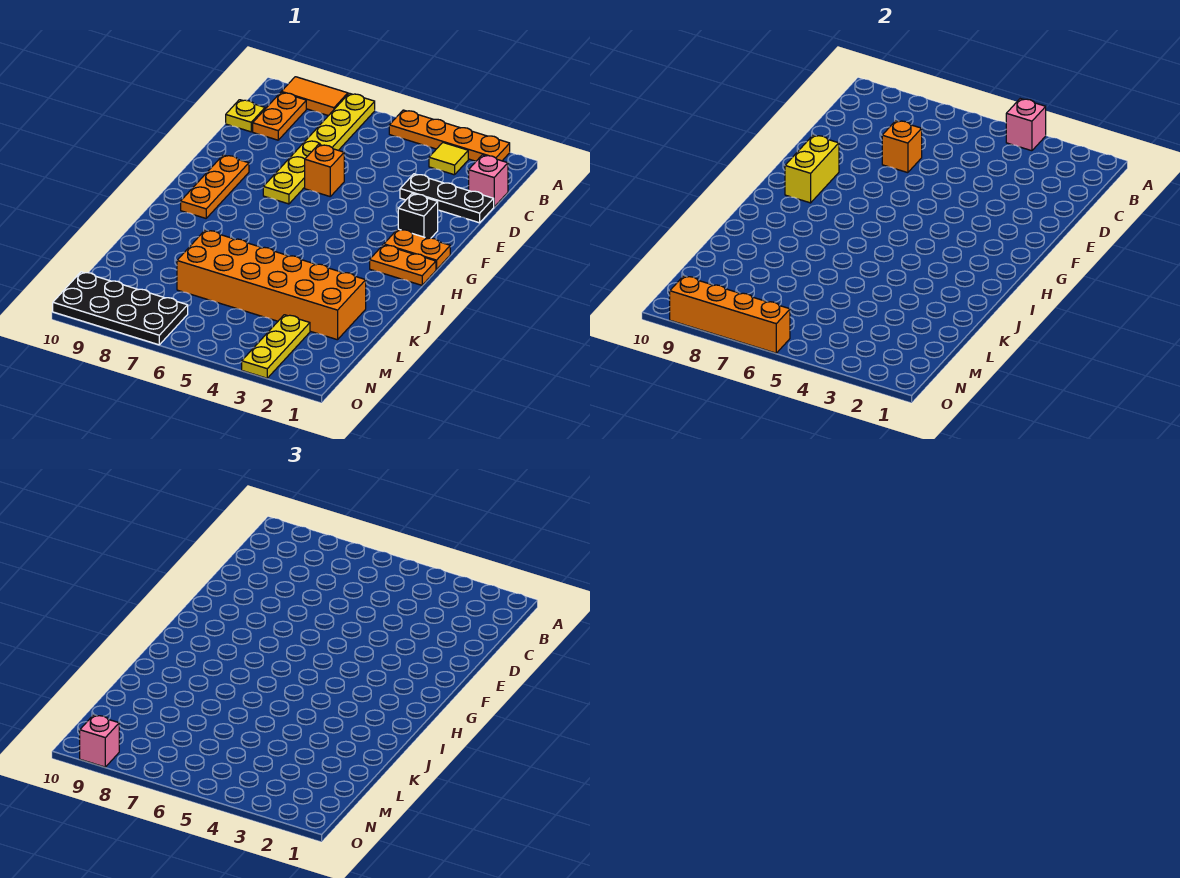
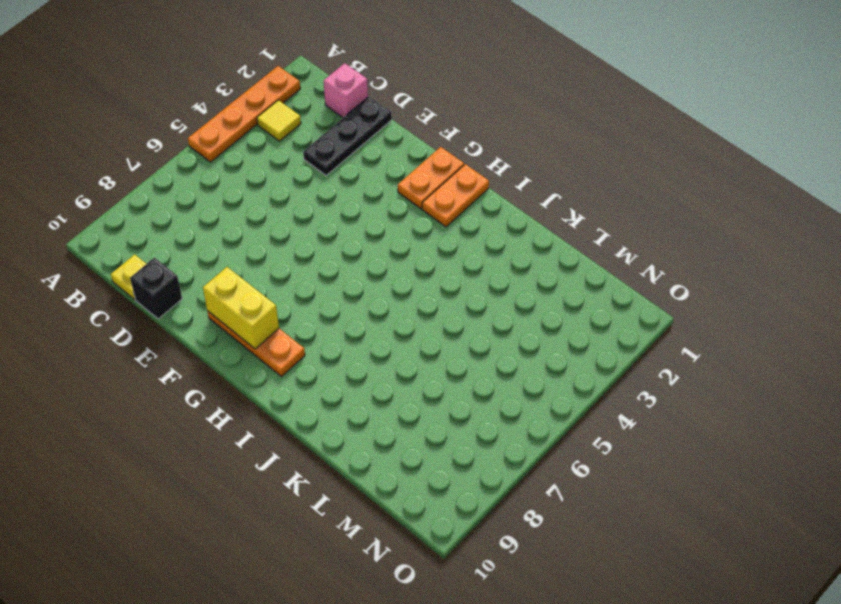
black 1x1 brick [130,258,182,319] -> black 1x1 brick moved to [398,194,438,239]
none -> yellow 1x6 plate [263,93,375,204]
none -> orange 1x2 tile [282,77,348,116]
none -> orange 1x2 plate [253,92,306,140]

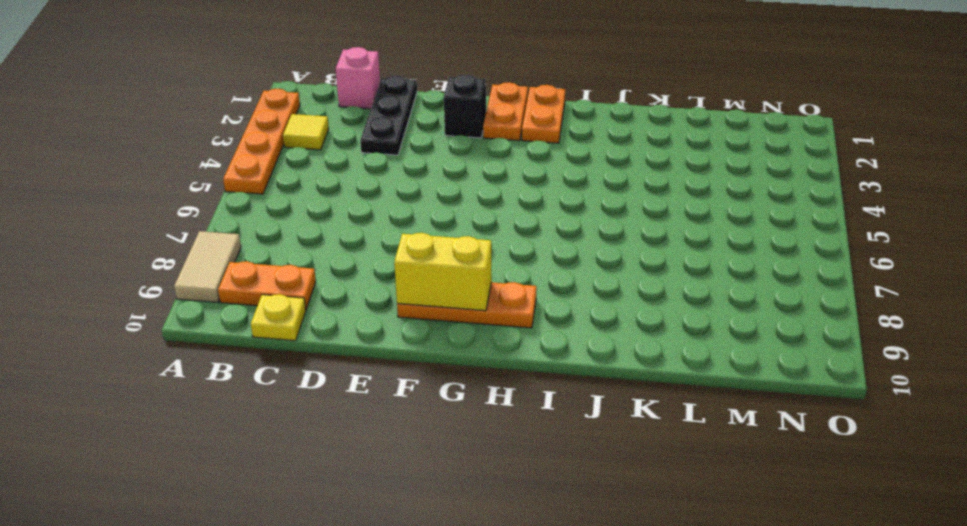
tan 1x2 tile [174,231,241,302] -> orange 1x2 tile [282,77,348,116]
none -> yellow 1x6 plate [263,93,375,204]
none -> orange 1x1 brick [305,144,344,196]
none -> orange 2x6 brick [177,230,366,340]

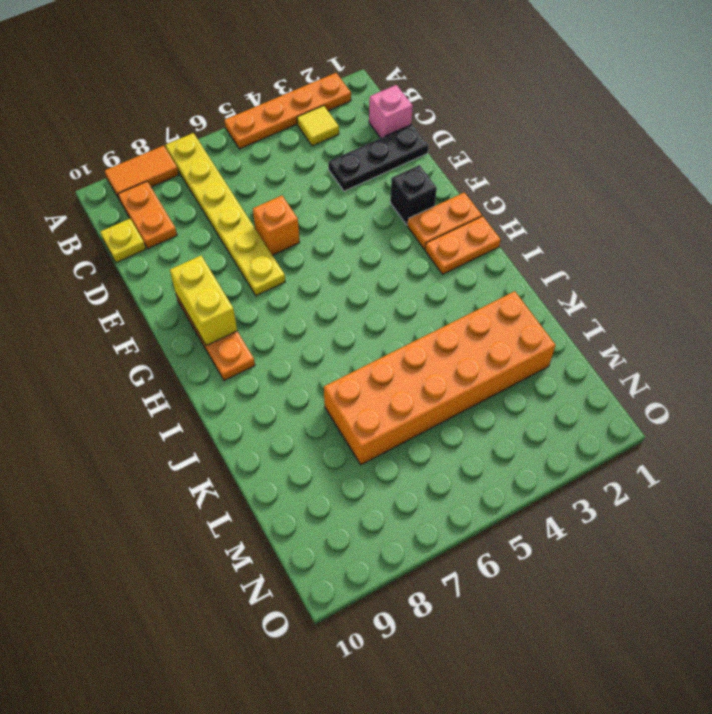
none -> yellow 1x3 plate [242,315,310,378]
none -> black 2x4 plate [53,272,188,345]
none -> pink 1x1 brick [1006,99,1046,151]

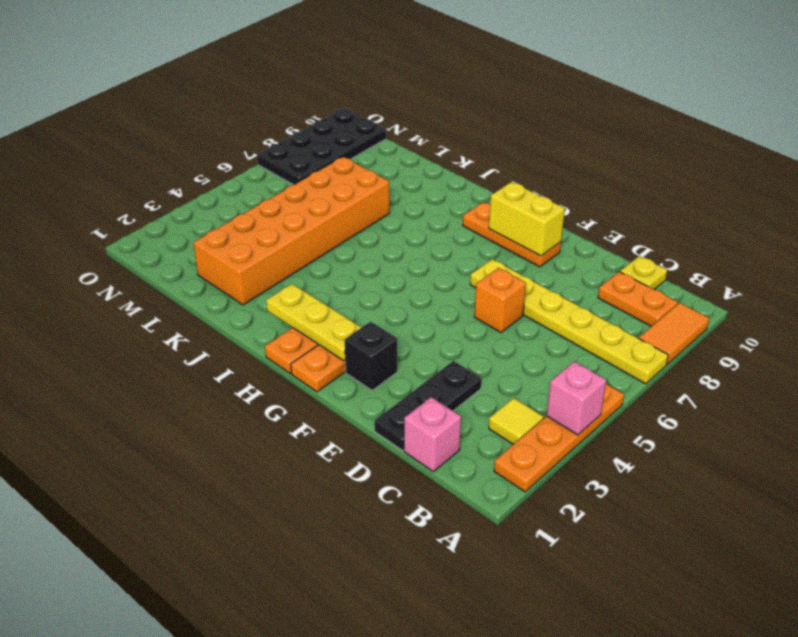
yellow 1x3 plate [266,284,362,361] -> yellow 1x3 plate moved to [242,315,310,378]
none -> orange 1x1 brick [882,120,922,173]
none -> orange 1x4 brick [670,276,790,353]
none -> pink 1x1 brick [80,715,119,767]

